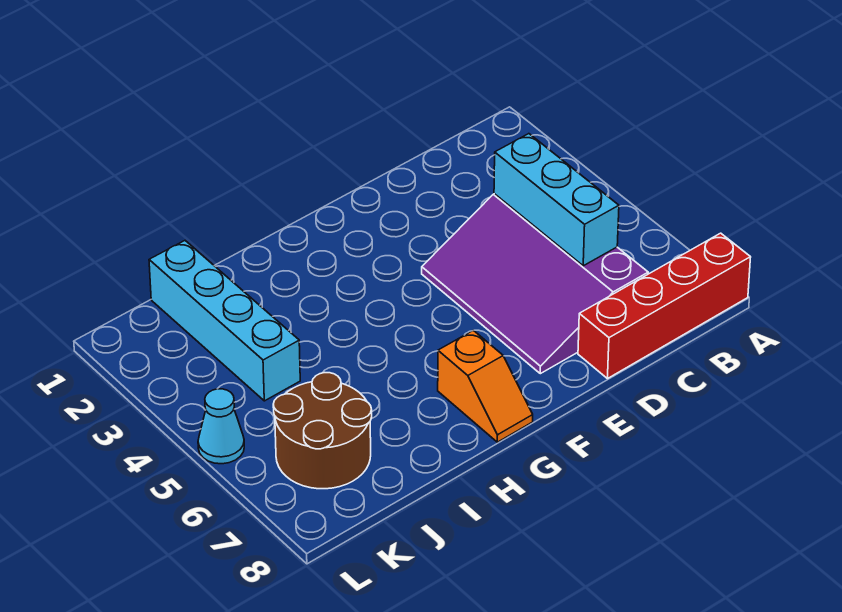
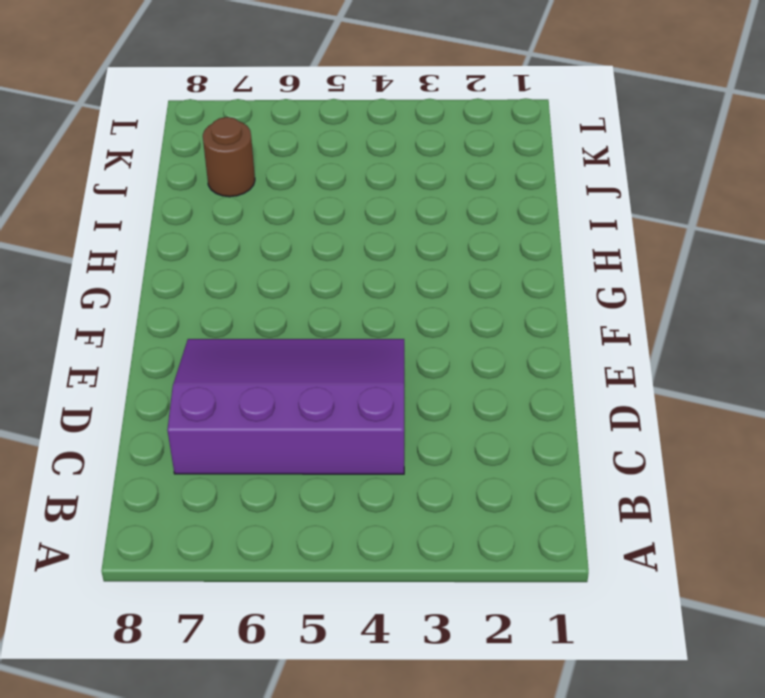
brown 1x1 round brick [203,117,255,197] -> brown 2x2 round brick [273,373,372,489]
none -> red 1x4 brick [578,233,751,379]
none -> orange 1x2 slope [438,330,533,442]

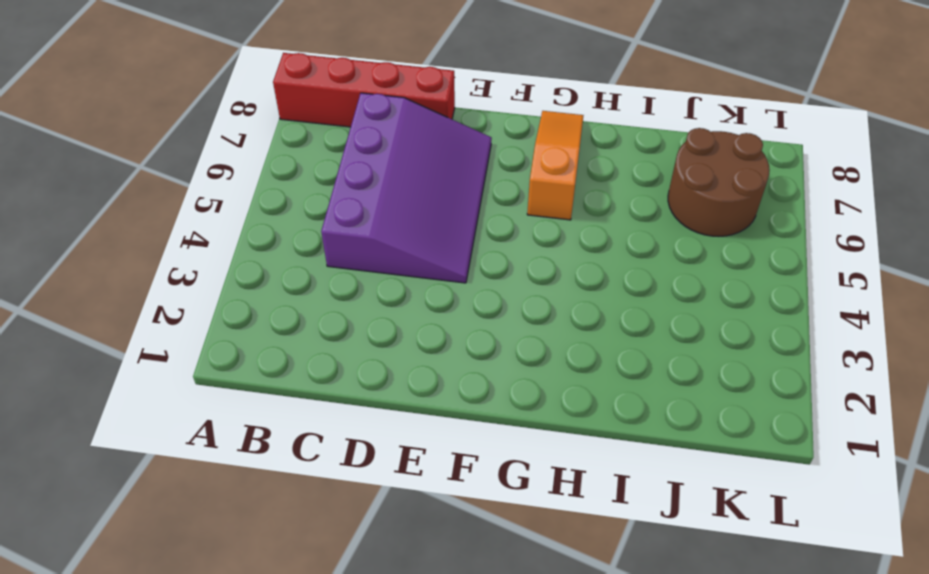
orange 1x3 slope [527,111,584,220] -> orange 1x2 slope [438,330,533,442]
none -> cyan 1x4 brick [149,241,300,401]
none -> cyan 1x1 cone [198,389,244,464]

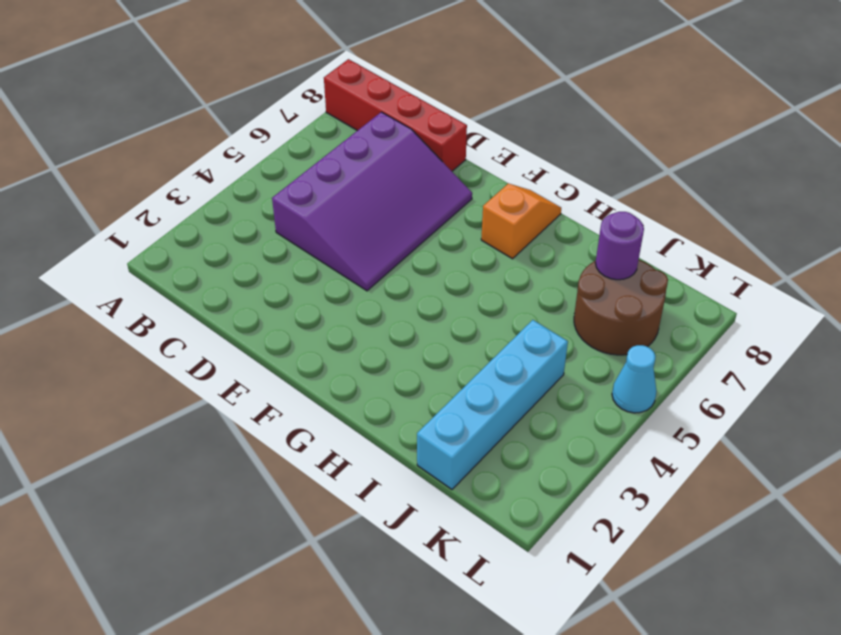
purple 1x1 round brick [596,212,644,280] -> none
none -> cyan 1x3 brick [494,134,619,266]

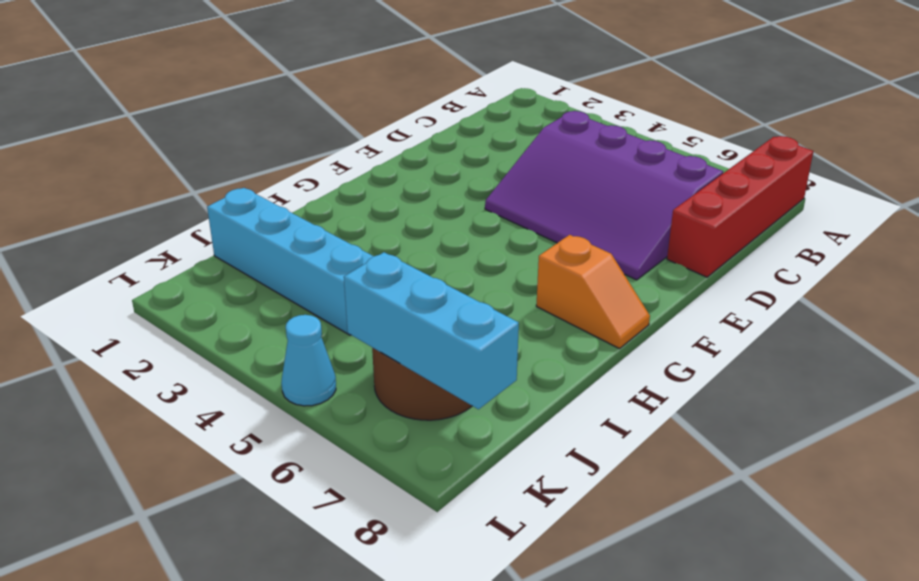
cyan 1x3 brick [344,252,519,409] -> cyan 1x3 brick moved to [494,134,619,266]

